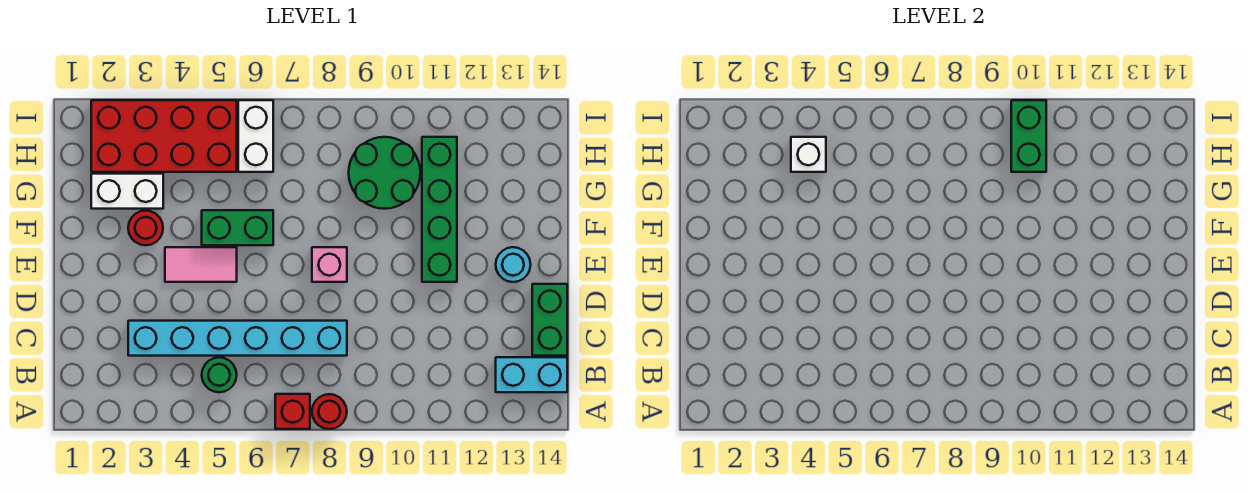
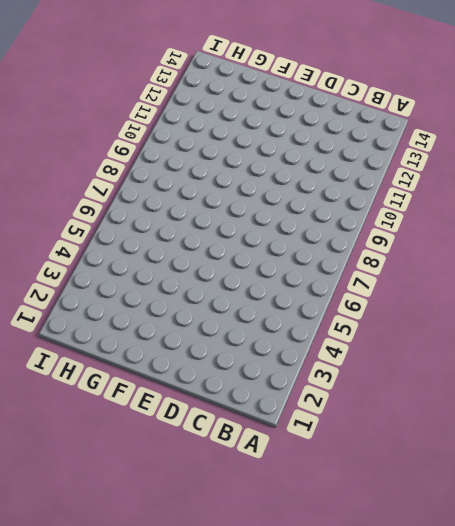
none -> red 1x1 brick [275,394,310,429]
none -> red 1x1 round brick [312,394,347,429]
none -> green 1x1 round brick [202,357,237,392]

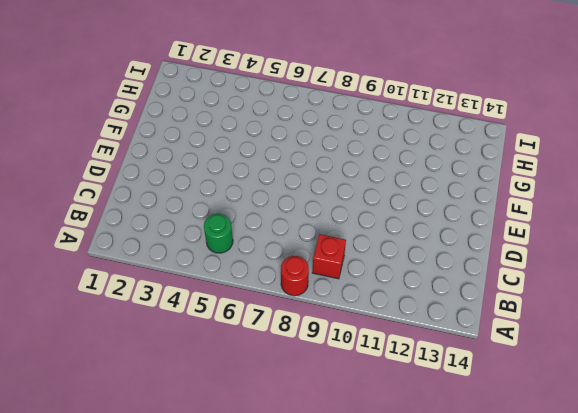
red 1x1 brick [312,234,346,279] -> red 1x1 brick moved to [275,394,310,429]
none -> cyan 1x2 brick [496,357,567,392]
none -> cyan 1x6 brick [128,321,347,356]
none -> green 1x2 brick [532,284,567,356]

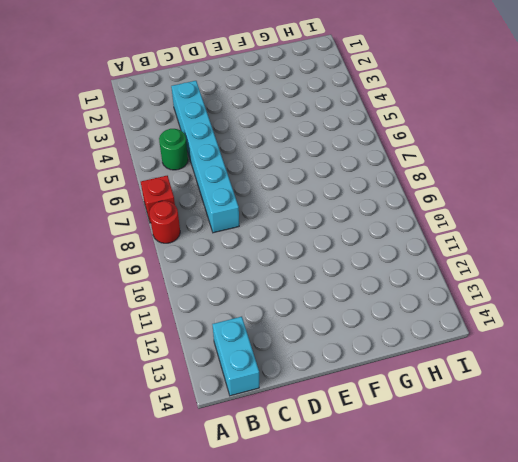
none -> green 1x2 brick [532,284,567,356]
none -> pink 1x2 tile [165,247,237,282]
none -> pink 1x1 brick [312,247,347,282]

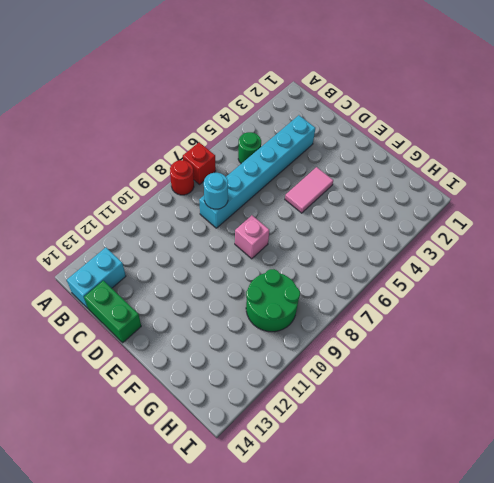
cyan 1x1 round brick [204,173,228,209] -> cyan 1x1 round brick moved to [496,247,531,282]
none -> green 1x4 brick [422,137,457,282]
none -> red 1x1 round brick [128,210,163,245]
none -> green 1x2 brick [202,210,273,245]

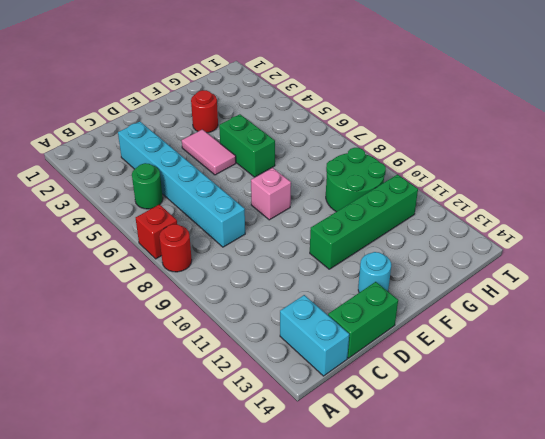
none -> white 1x2 brick [91,174,163,209]
none -> red 2x4 brick [91,100,237,172]
none -> white 1x2 brick [238,100,273,172]

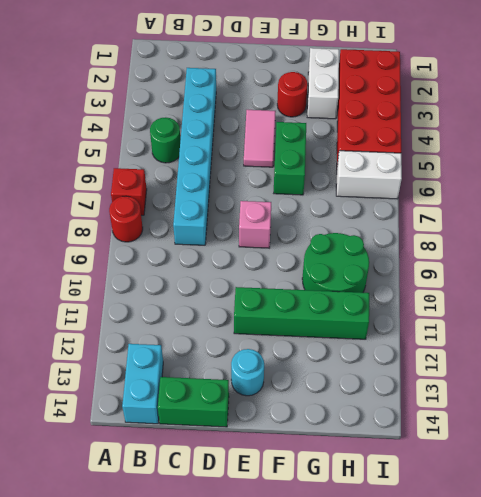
none -> white 1x1 brick [791,137,826,172]
none -> green 1x2 brick [1011,100,1046,172]

